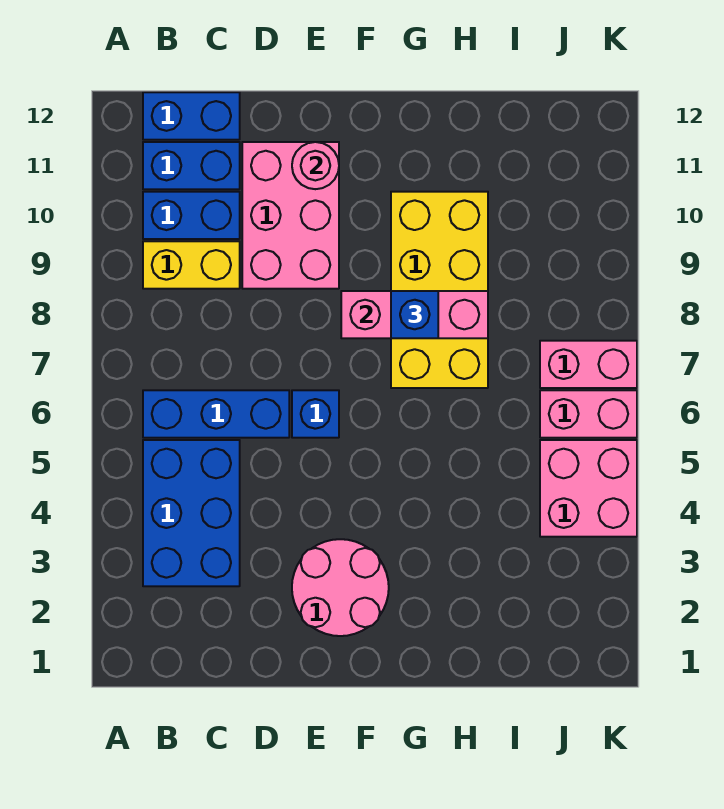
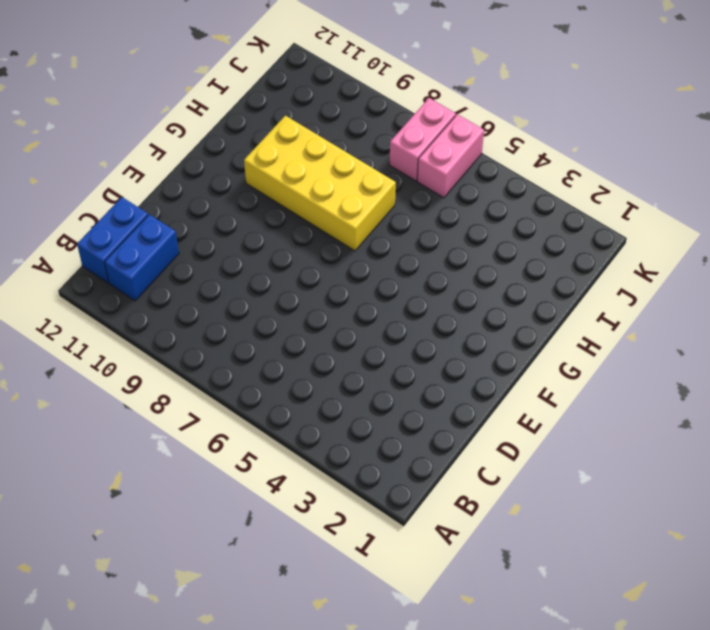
none -> blue 2x3 brick [143,440,240,586]
none -> blue 1x3 brick [143,390,289,438]
none -> yellow 1x2 brick [143,241,240,289]

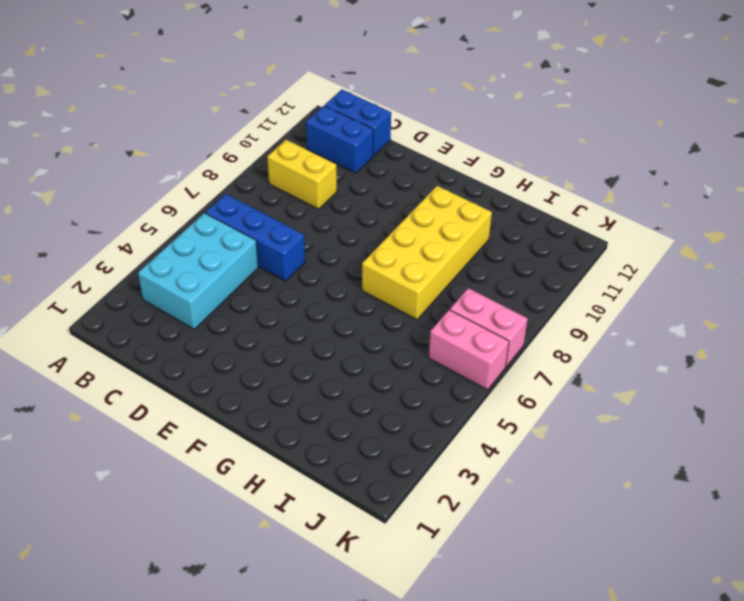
cyan 2x3 brick [138,213,258,329] -> blue 2x3 brick [143,440,240,586]
none -> blue 1x2 brick [143,192,240,239]
none -> pink 2x3 brick [242,142,339,289]
none -> pink 2x2 round brick [292,539,389,636]

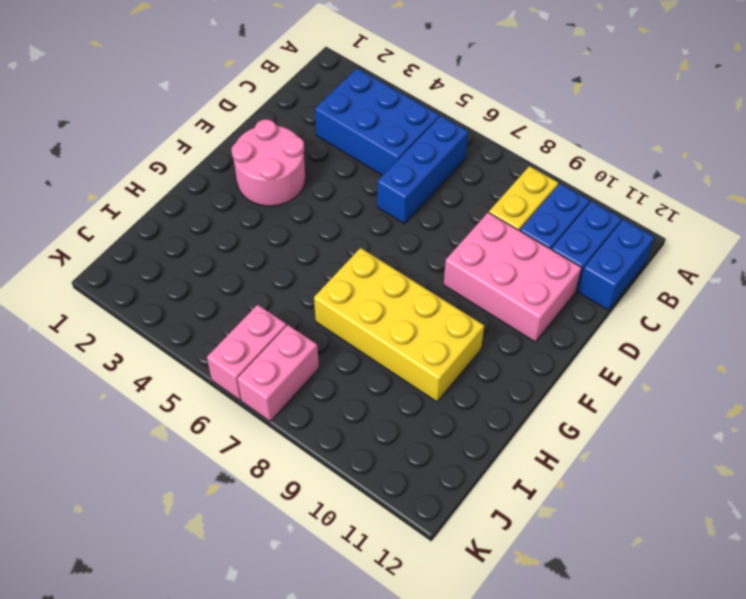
none -> blue 1x1 brick [292,390,339,438]
none -> pink 2x2 brick [540,440,637,537]
none -> pink 1x1 round brick [292,142,339,189]

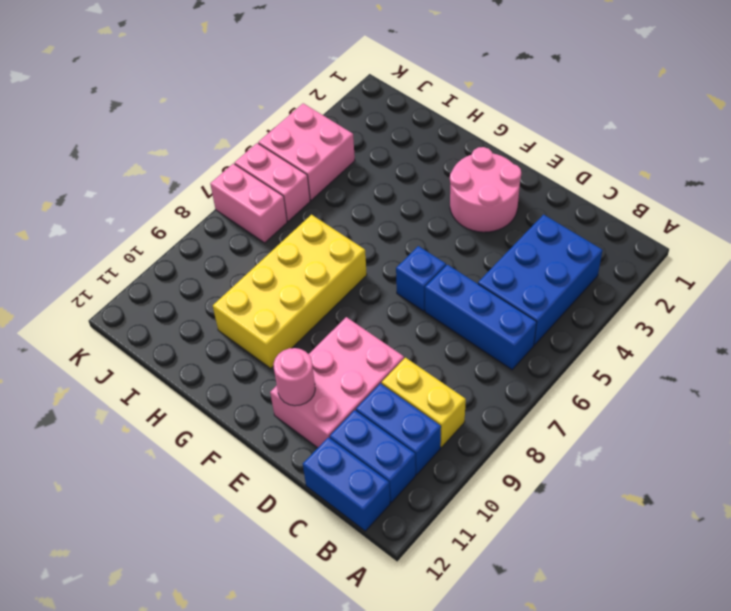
none -> pink 1x3 brick [341,291,488,338]
none -> blue 1x1 brick [391,291,438,338]

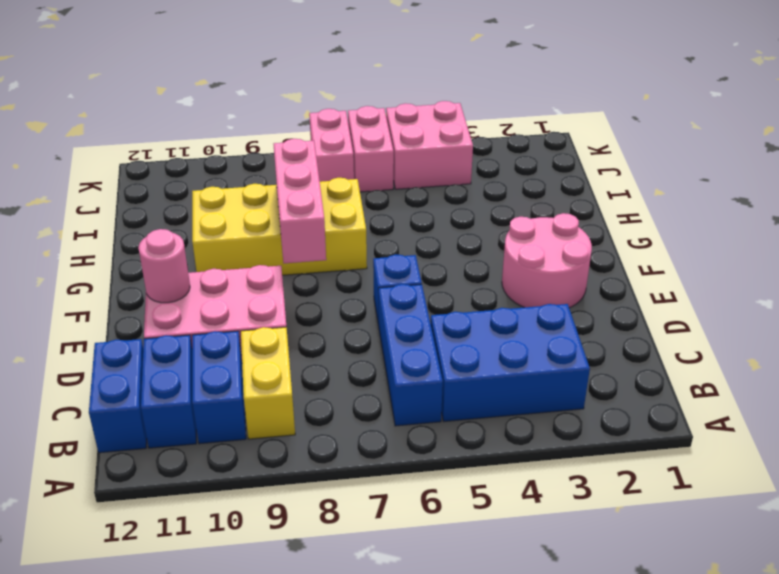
none -> blue 1x1 brick [391,291,438,338]

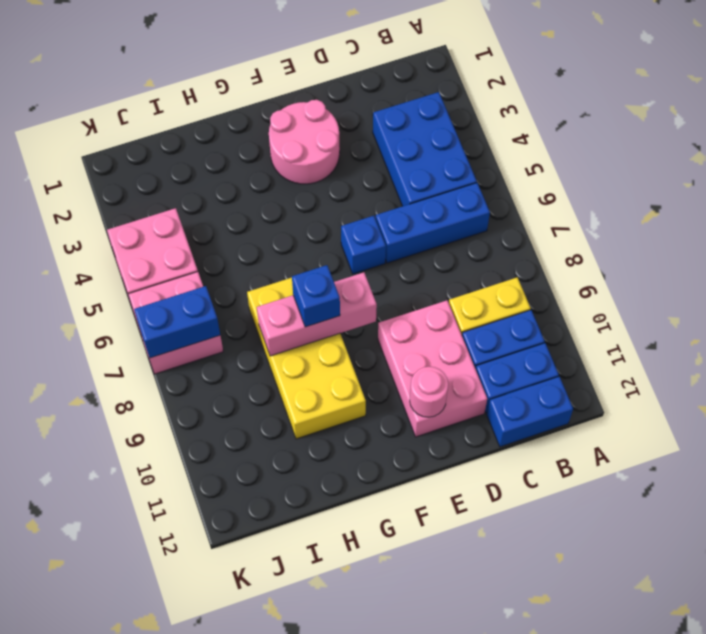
blue 1x2 brick [134,286,220,358] -> none

